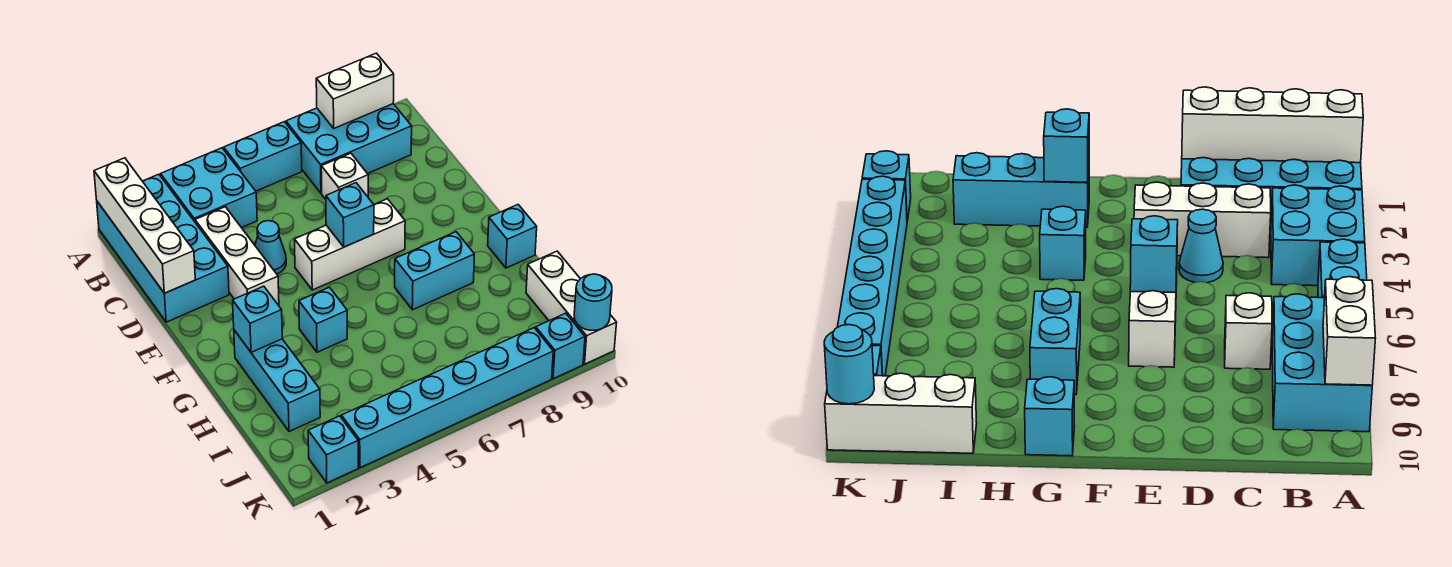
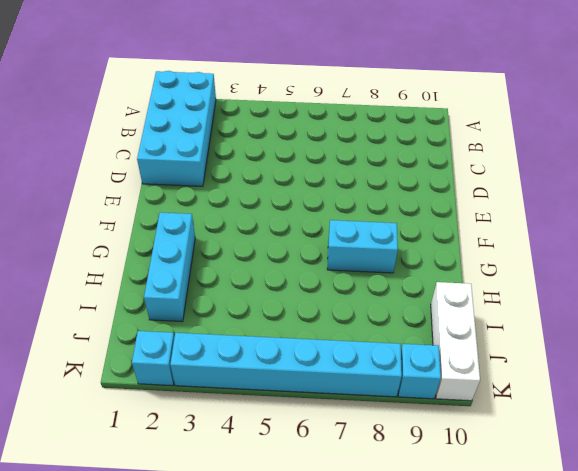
none -> cyan 2x2 brick [161,148,257,228]
none -> cyan 1x2 brick [224,122,302,191]
none -> cyan 2x3 brick [286,104,412,193]

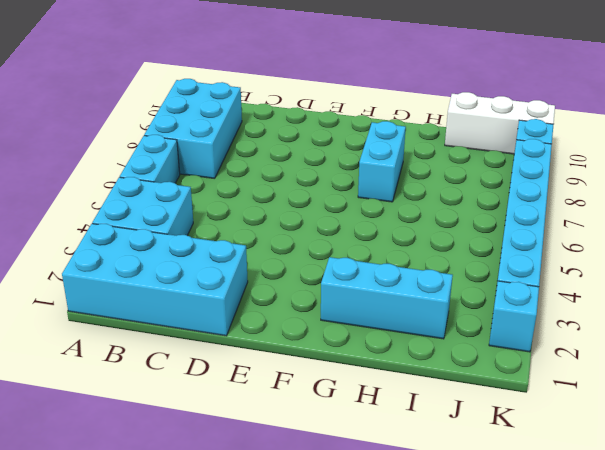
none -> white 1x3 brick [195,207,279,305]
none -> white 1x1 brick [321,153,368,199]
none -> cyan 1x1 cone [255,221,286,274]

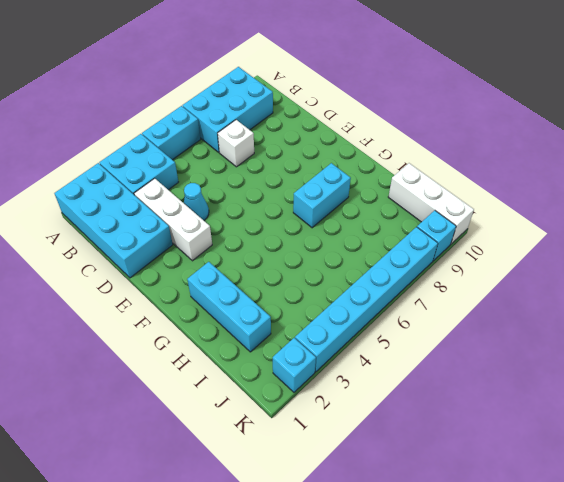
none -> white 1x3 brick [294,199,405,290]
none -> cyan 1x1 brick [299,287,347,352]
none -> cyan 1x1 brick [488,205,537,268]

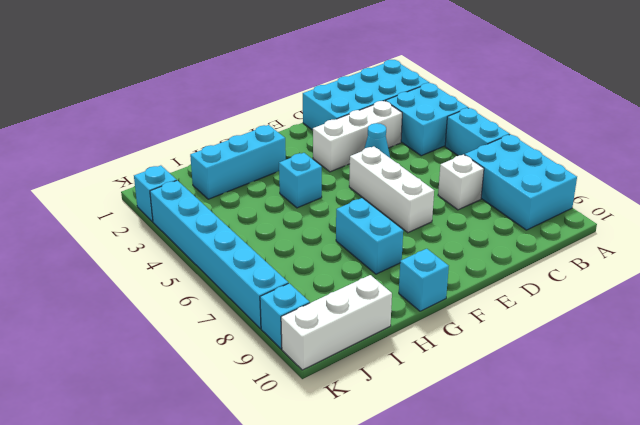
none -> white 1x4 brick [94,158,195,293]
none -> white 1x2 brick [316,53,394,128]
none -> cyan 1x1 brick [326,183,374,247]

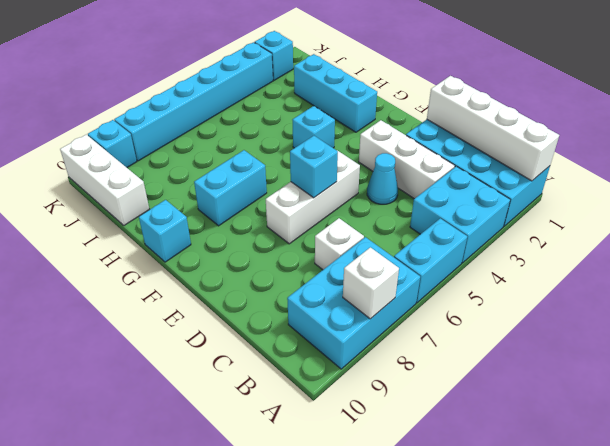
white 1x1 brick [343,247,399,319] -> white 1x2 brick [316,53,394,128]
none -> cyan 1x1 brick [233,286,282,352]
none -> cyan 1x1 round brick [574,274,612,330]

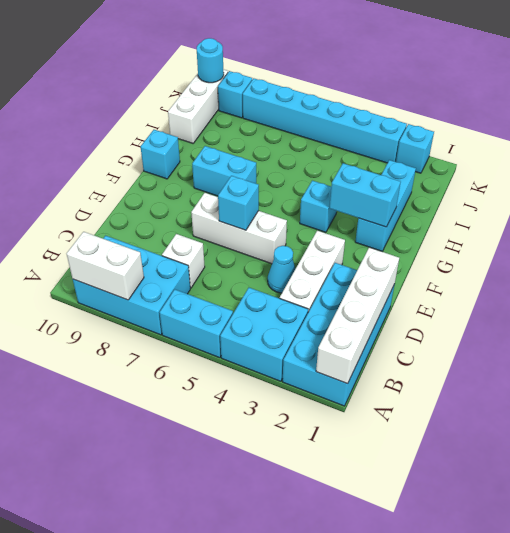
cyan 1x2 brick [330,163,401,227] -> cyan 1x1 brick [233,286,282,352]

